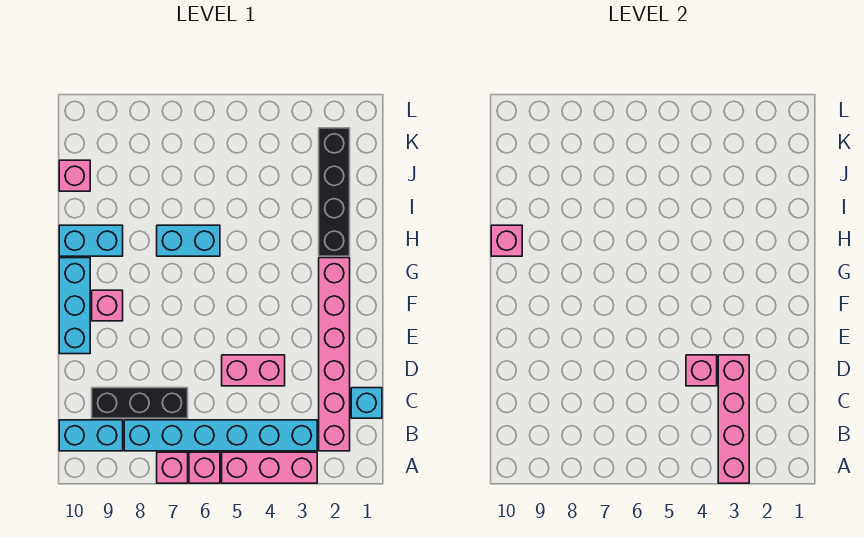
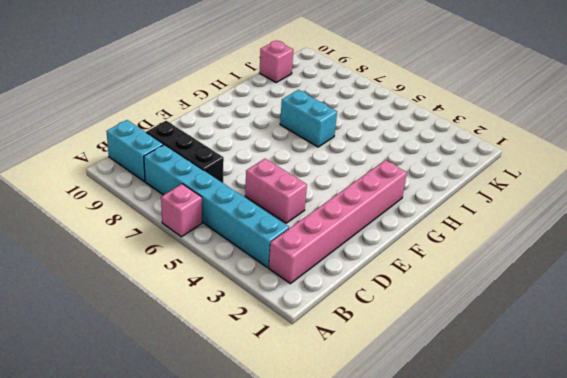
none -> pink 1x3 brick [222,452,317,483]
none -> pink 1x1 brick [157,452,188,483]
none -> cyan 1x1 brick [351,388,382,418]

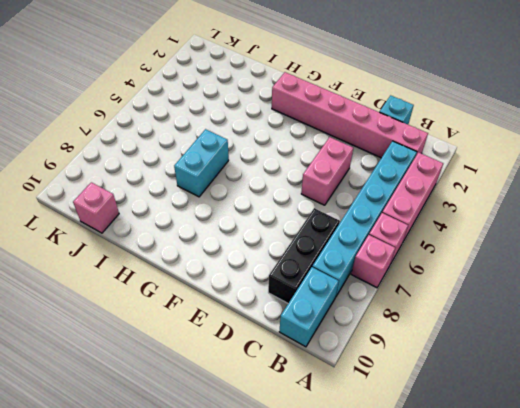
none -> cyan 1x3 brick [59,258,90,354]
none -> pink 1x1 brick [92,290,123,321]
none -> black 1x4 brick [319,128,350,256]

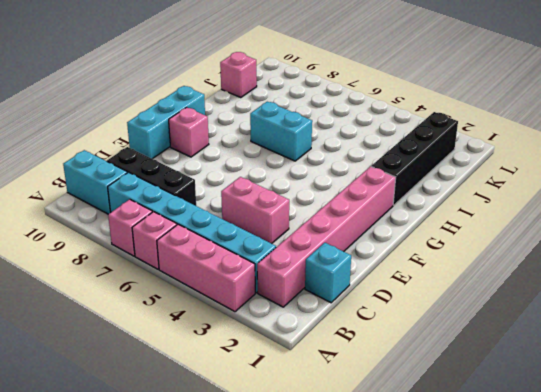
none -> cyan 1x2 brick [59,225,123,256]
none -> pink 1x4 brick [718,355,749,483]
none -> pink 1x1 brick [686,355,717,386]

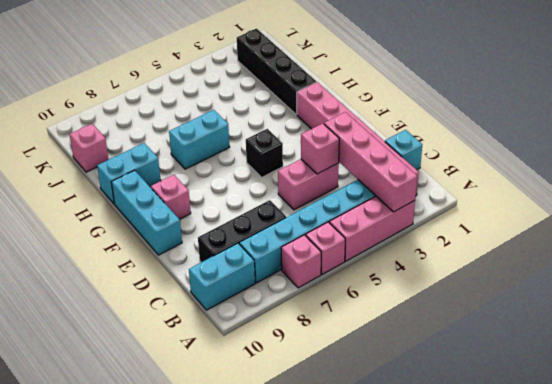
black 1x1 brick [246,129,283,177] -> none
none -> pink 1x1 brick [491,225,522,256]

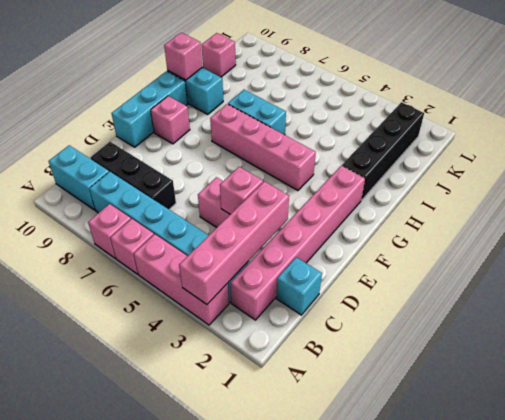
pink 1x4 brick [210,104,316,191] -> none

